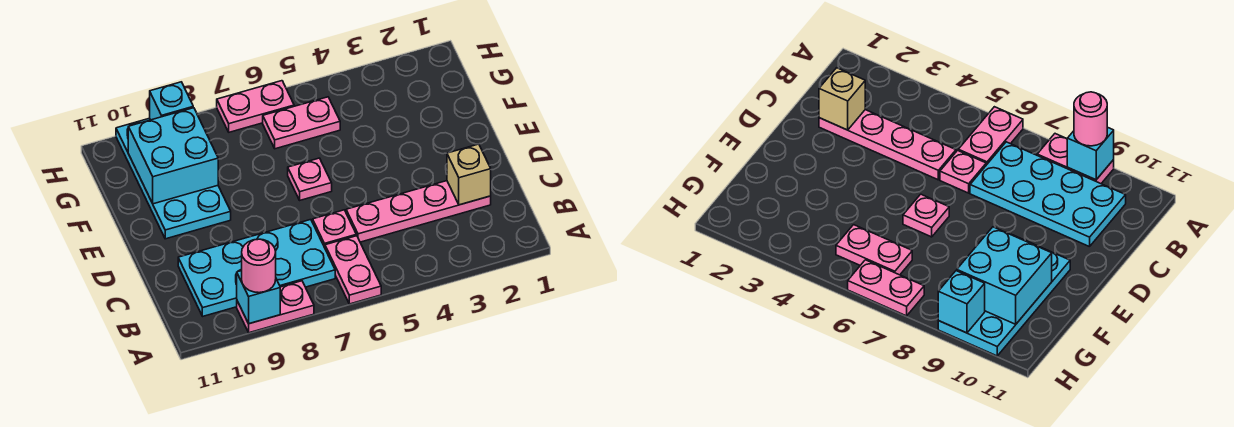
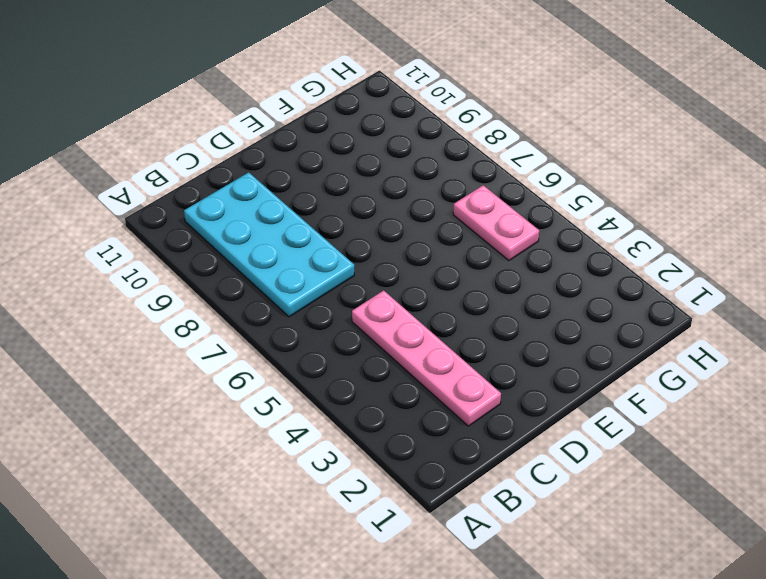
none -> pink 1x2 plate [325,236,381,304]
none -> pink 1x2 plate [237,281,314,333]
none -> pink 1x1 plate [313,210,356,248]

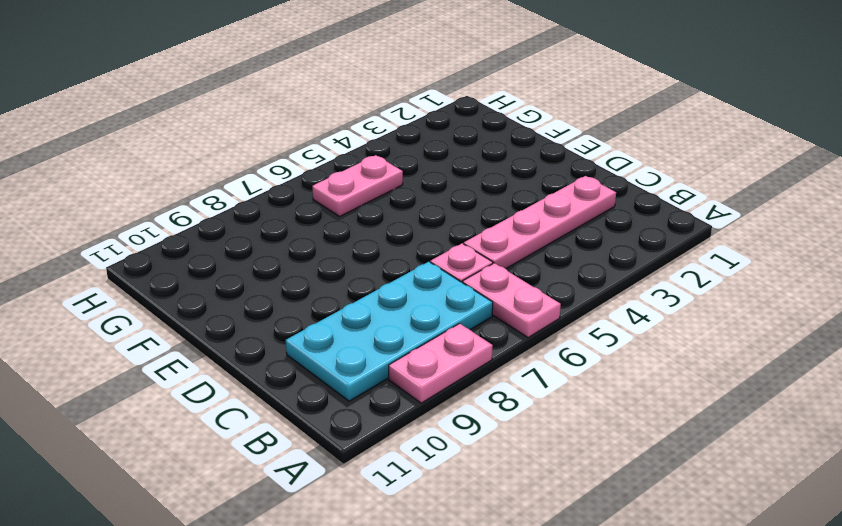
none -> pink 1x1 plate [288,158,332,200]
none -> cyan 2x4 plate [116,118,231,239]
none -> pink 1x2 plate [217,81,294,132]

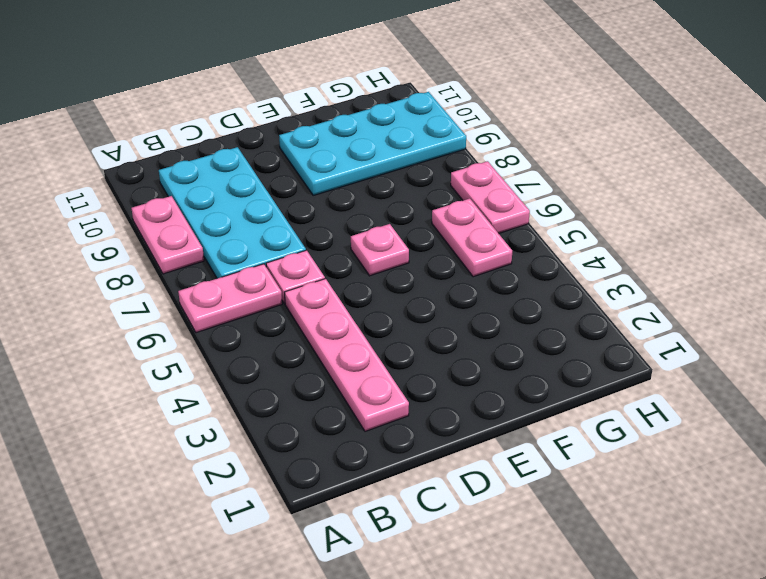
none -> cyan 1x1 brick [237,271,280,324]
none -> tan 1x1 brick [447,144,491,205]
none -> cyan 2x2 brick [128,108,218,204]

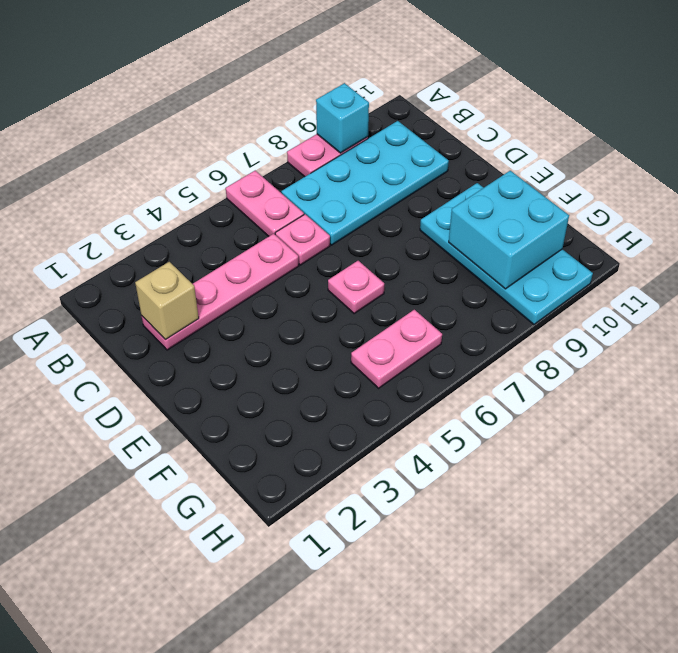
none -> pink 1x2 plate [217,81,294,132]
none -> cyan 1x1 brick [150,82,193,120]
none -> pink 1x1 round brick [242,239,276,293]

